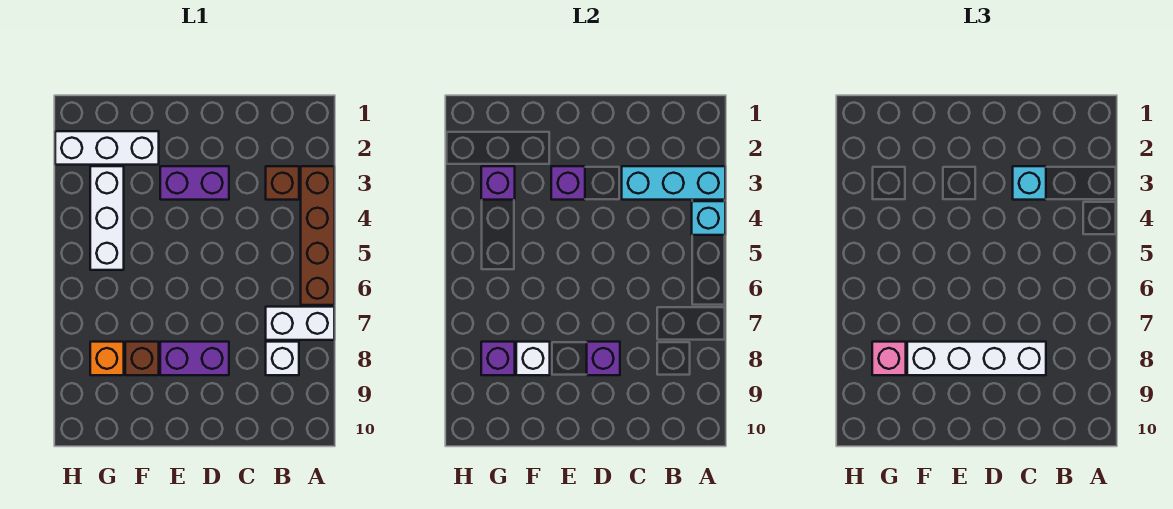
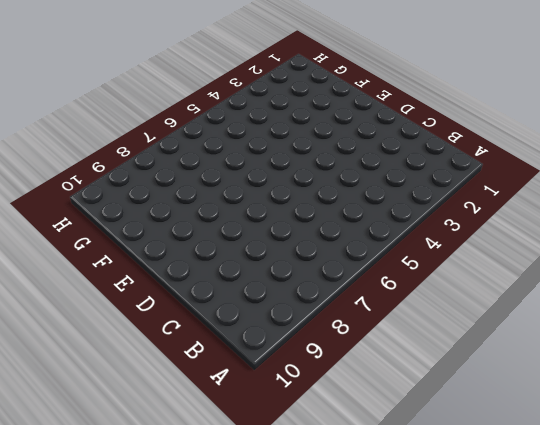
none -> brown 1x4 brick [301,166,334,305]
none -> white 1x2 brick [266,307,334,340]
none -> brown 1x1 brick [266,166,299,200]

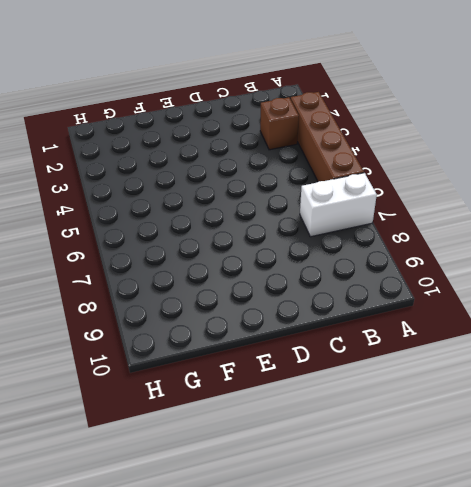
none -> white 1x1 brick [266,342,299,375]
none -> purple 1x2 brick [160,166,229,200]
none -> purple 1x2 brick [160,342,229,375]

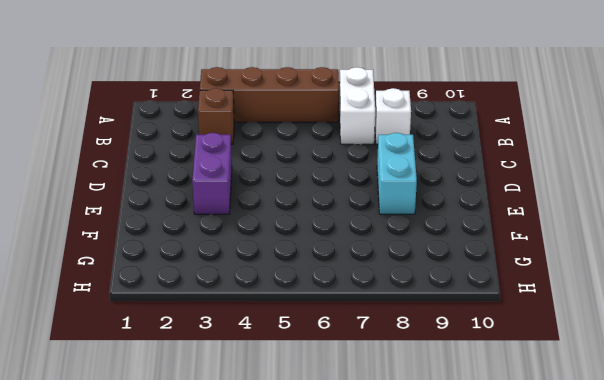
cyan 1x2 brick [377,133,417,214] -> purple 1x2 brick [160,342,229,375]
none -> white 1x3 brick [55,131,159,165]
none -> brown 1x1 brick [125,342,159,375]
none -> white 1x3 brick [90,166,124,270]

